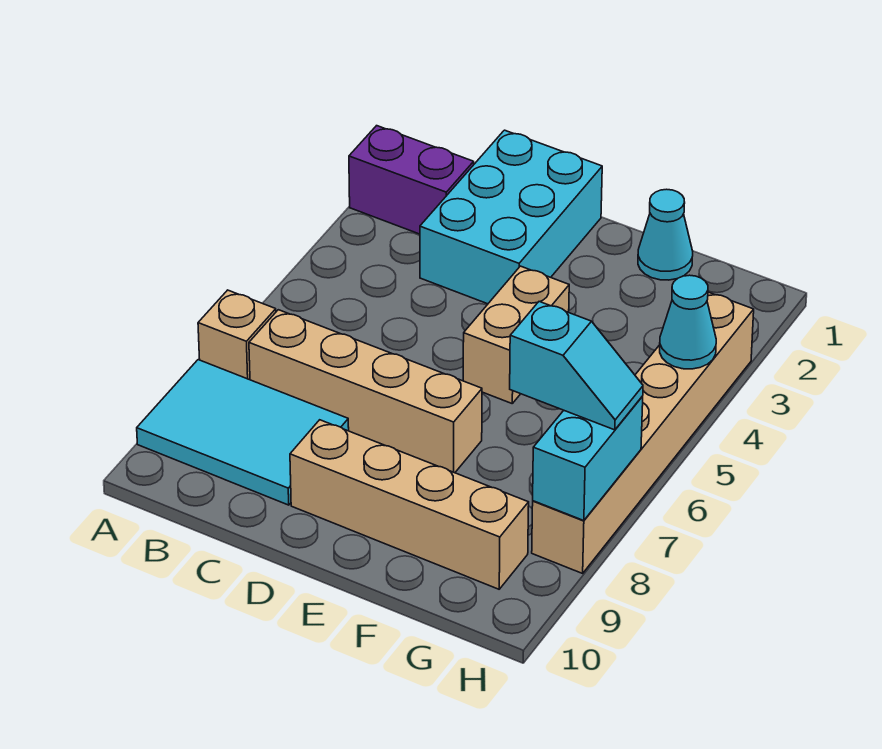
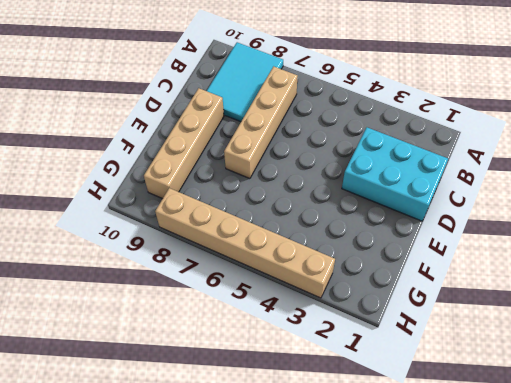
none -> purple 1x2 brick [349,126,474,234]
none -> tan 1x1 brick [198,290,276,380]
none -> tan 1x2 brick [463,266,569,403]

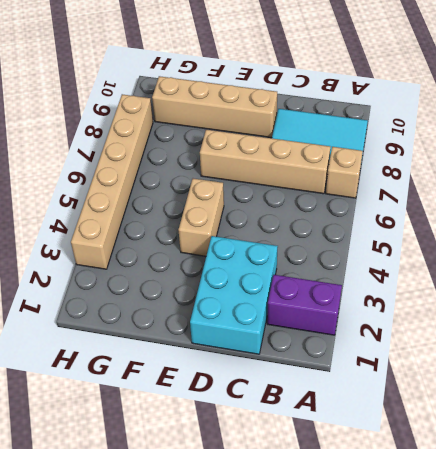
none -> cyan 1x1 cone [638,189,693,280]
none -> cyan 1x1 cone [660,275,716,369]
none -> cyan 1x2 brick [533,396,643,521]

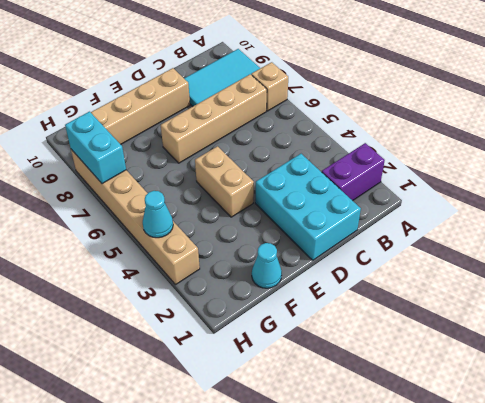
none -> cyan 1x2 slope [510,302,643,430]

